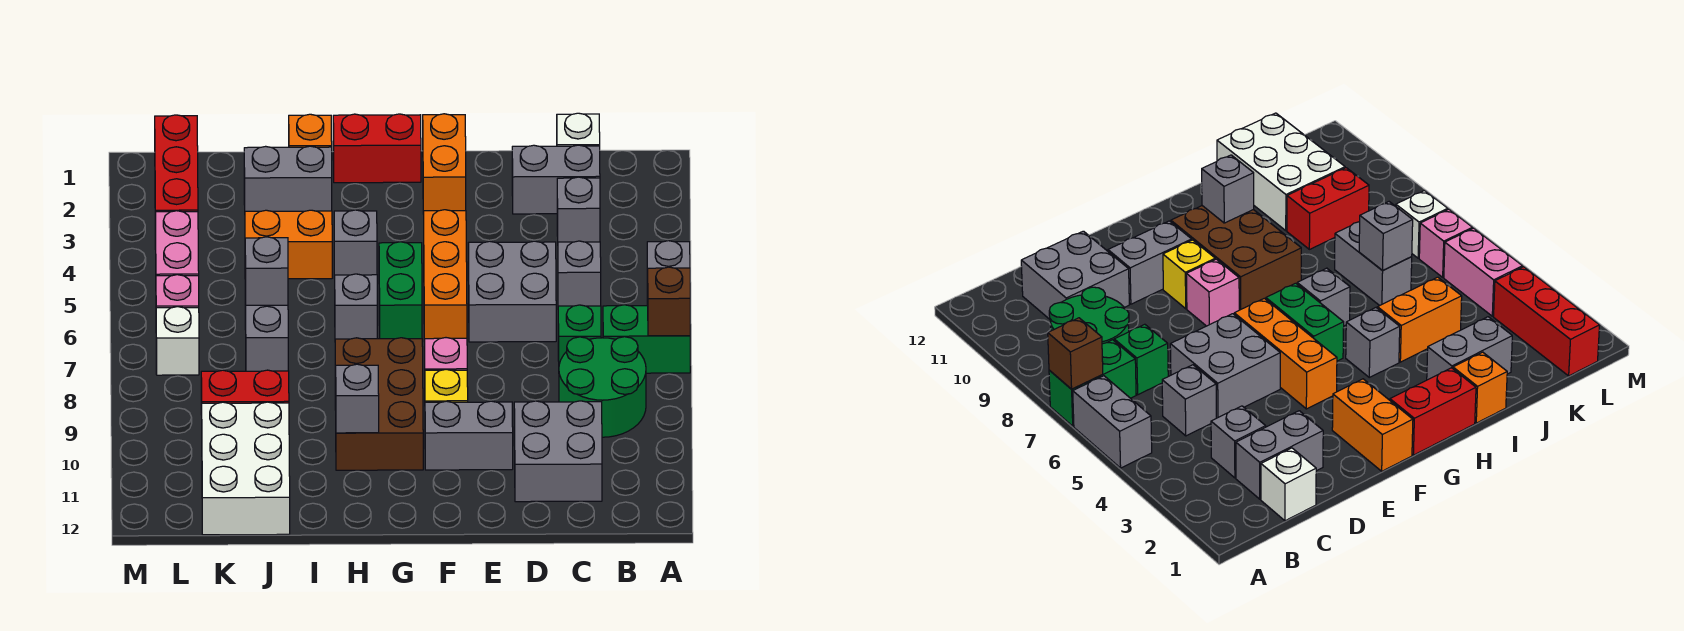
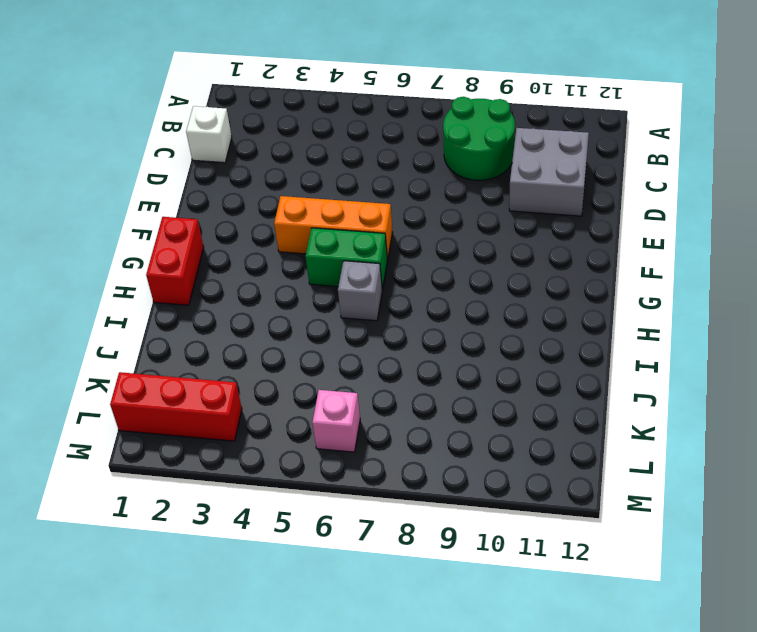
none -> grey 1x2 brick [647,241,690,305]
none -> green 1x2 brick [603,305,690,373]
none -> grey 1x2 brick [512,145,600,214]
none -> grey 1x1 brick [557,177,600,242]

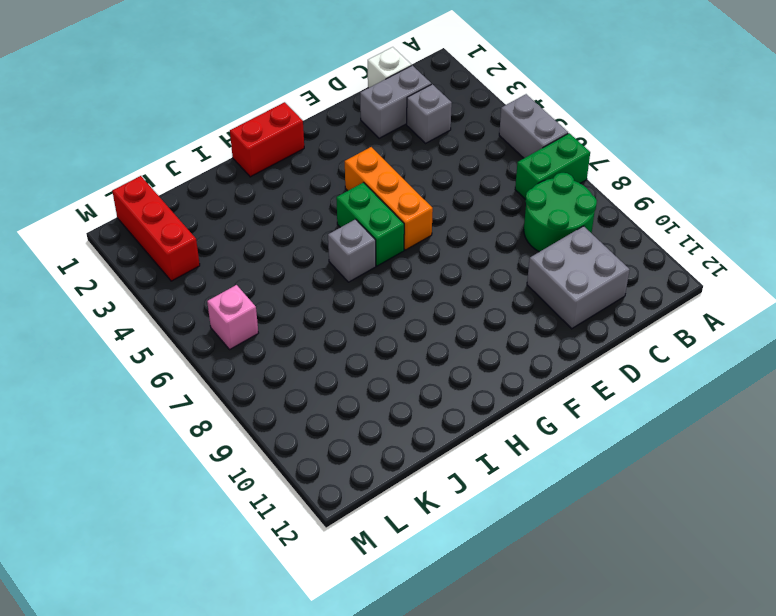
none -> grey 1x1 brick [558,241,601,306]
none -> green 1x1 brick [558,305,601,364]
none -> grey 2x2 brick [468,241,556,342]
none -> grey 1x2 brick [425,401,513,470]

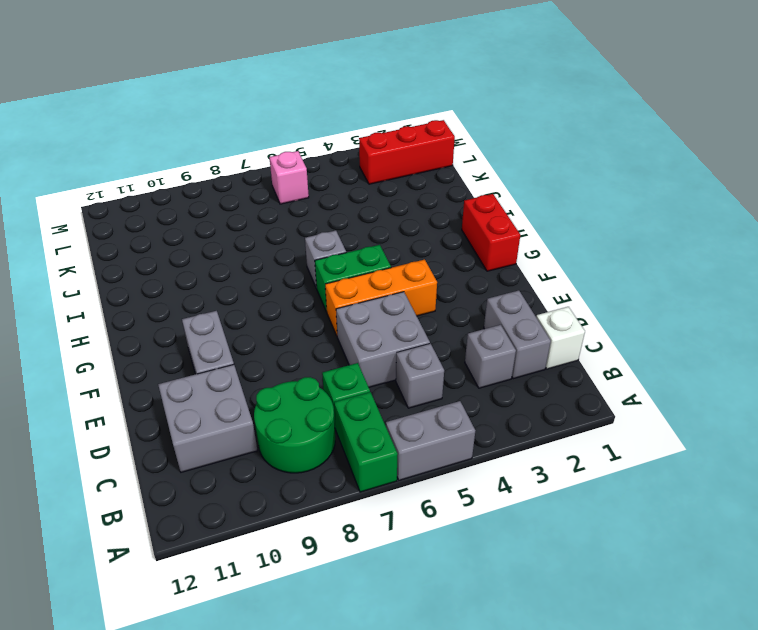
none -> orange 1x2 brick [423,114,466,214]
none -> pink 1x1 brick [425,338,467,370]
none -> yellow 1x1 brick [425,369,468,402]
none -> brown 2x3 brick [335,338,423,470]

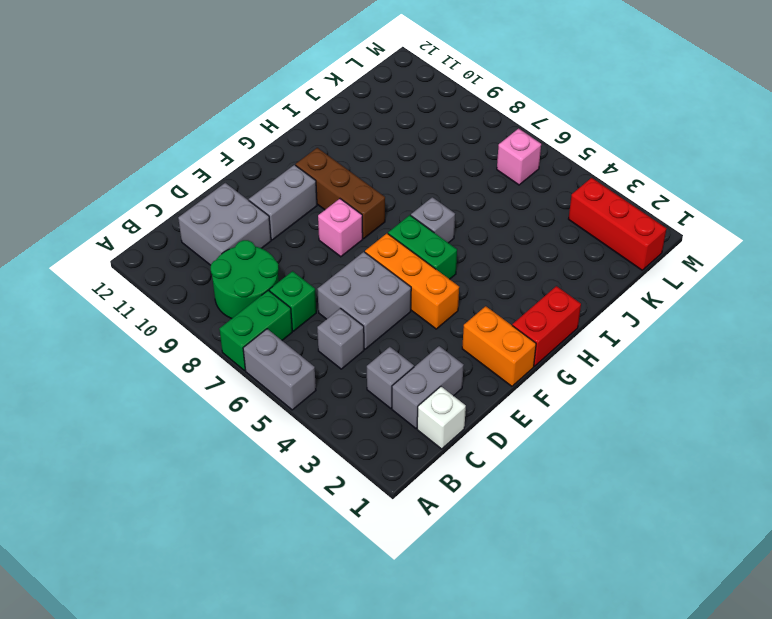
brown 1x3 brick [296,148,385,239] -> brown 2x3 brick [335,338,423,470]
none -> yellow 1x1 brick [425,369,468,402]
none -> grey 1x1 brick [334,210,377,278]
none -> orange 1x1 brick [289,114,332,147]
none -> grey 1x2 brick [244,146,332,211]

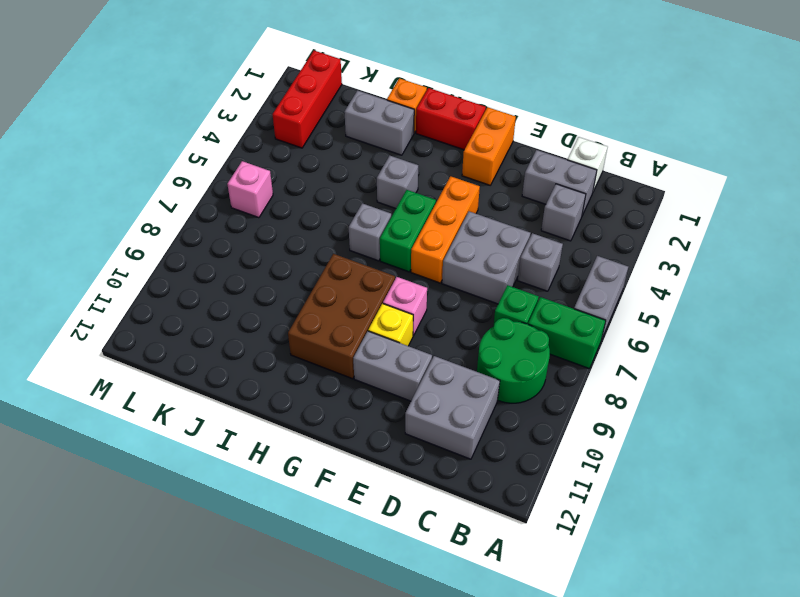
none -> orange 1x2 brick [245,210,332,279]
none -> grey 1x2 brick [245,293,288,371]
none -> red 1x2 brick [201,370,289,415]
none -> white 2x3 brick [202,402,290,535]

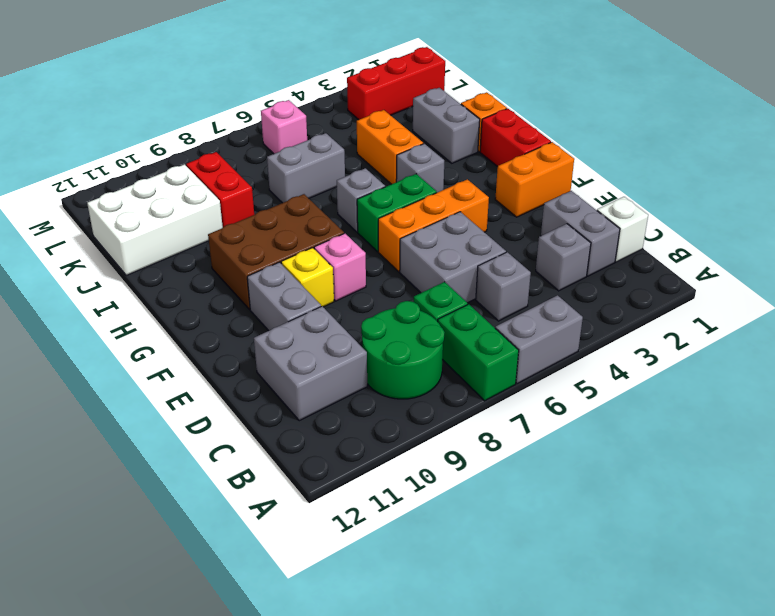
none -> pink 1x2 brick [155,211,199,276]
none -> white 1x1 brick [156,307,199,375]
none -> brown 1x1 brick [647,267,690,336]
none -> grey 1x1 brick [335,364,379,433]

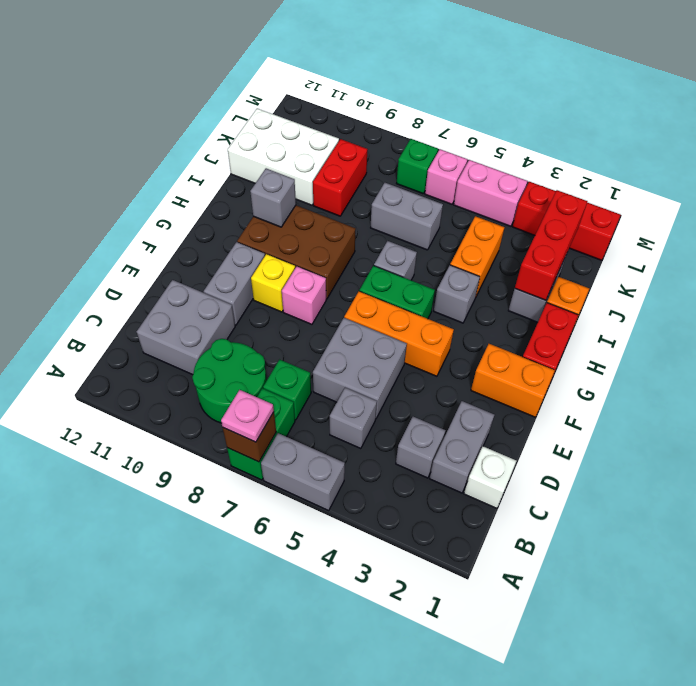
pink 1x1 plate [221,390,274,442] -> none
red 1x3 brick [515,190,588,300] -> none
green 1x1 brick [396,139,438,194] -> white 1x1 brick [156,307,199,375]
none -> grey 1x1 brick [245,237,288,305]

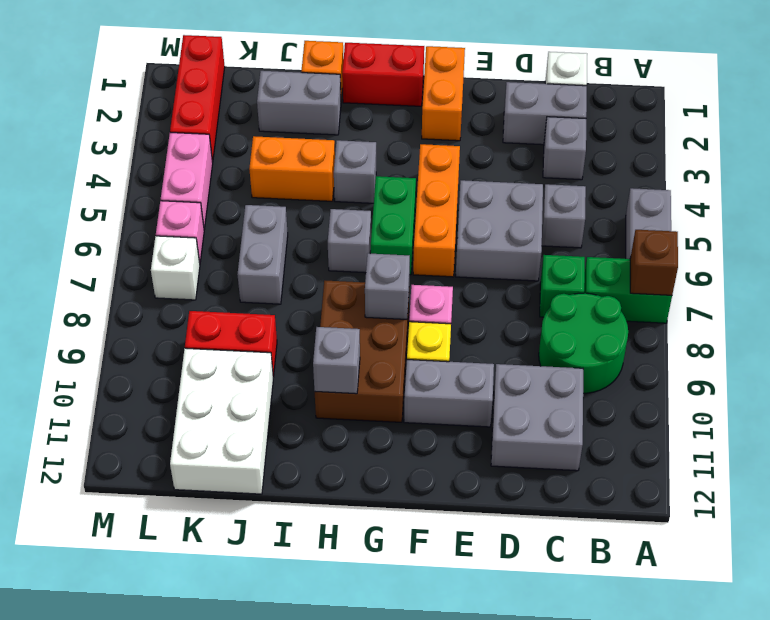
grey 1x1 brick [365,253,410,319] -> grey 1x1 brick moved to [245,237,288,305]

